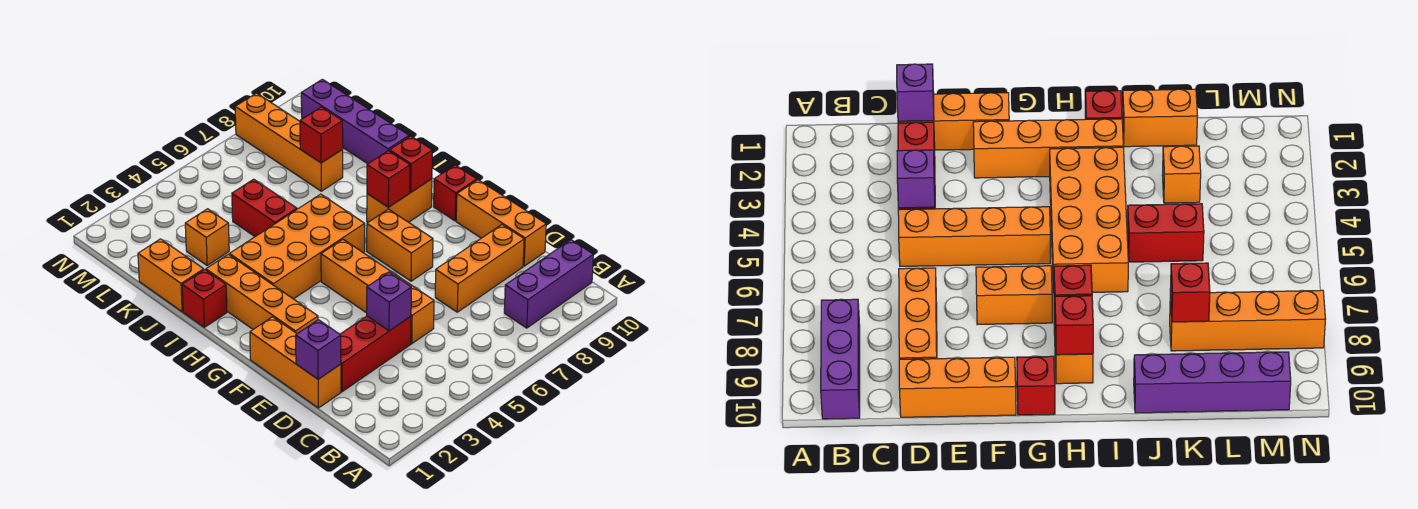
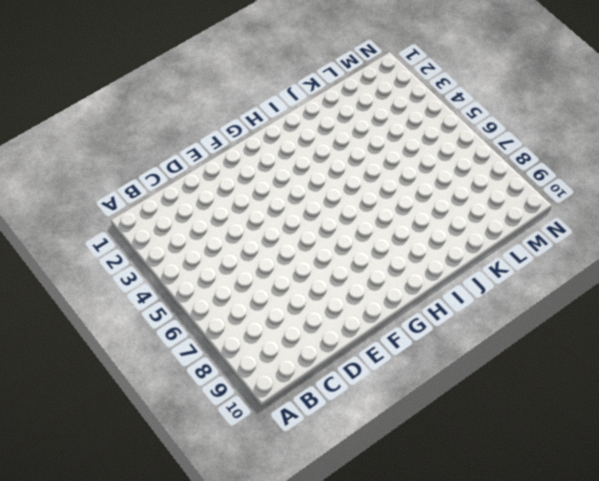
none -> purple 1x3 brick [504,240,593,328]
none -> orange 1x3 brick [250,317,341,408]
none -> red 1x3 brick [340,316,411,392]

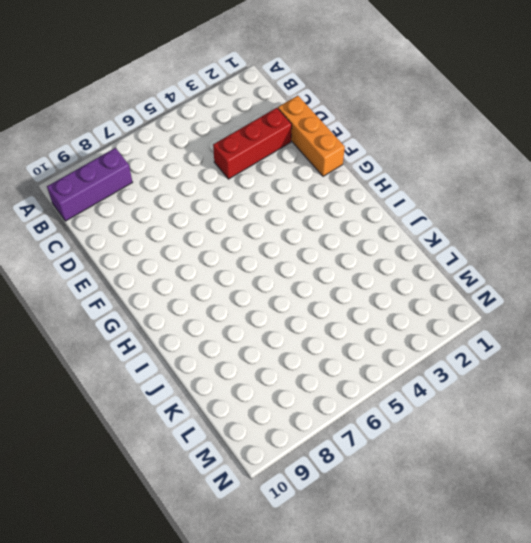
none -> orange 1x4 brick [321,239,434,344]
none -> orange 1x3 brick [435,225,524,312]
none -> orange 1x3 brick [456,180,546,266]

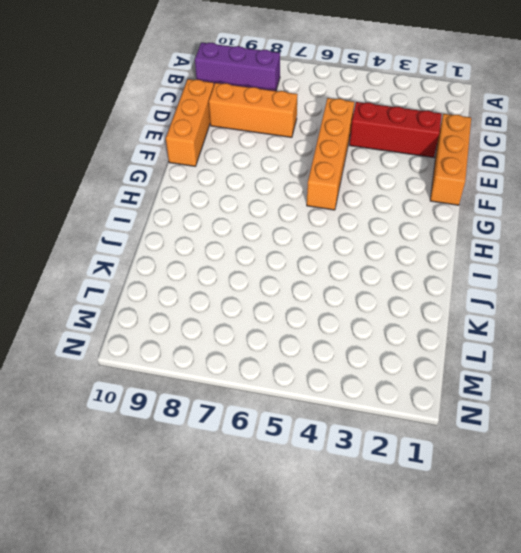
none -> orange 1x4 brick [206,254,318,334]
none -> orange 1x2 brick [367,209,433,281]
none -> red 1x1 brick [434,165,477,221]

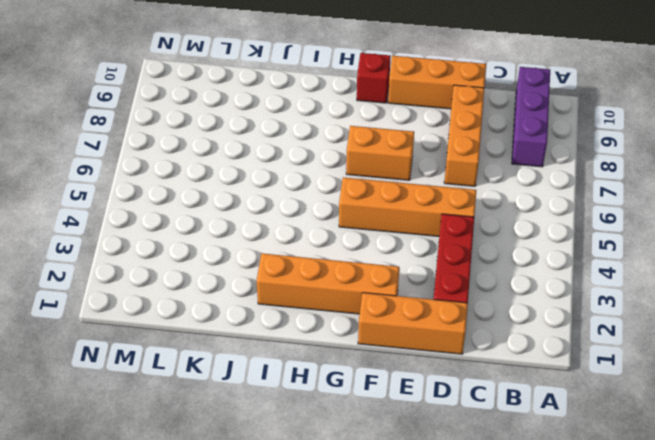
none -> orange 2x4 brick [230,194,365,299]
none -> orange 1x2 brick [367,179,432,222]
none -> red 1x1 brick [182,270,227,327]

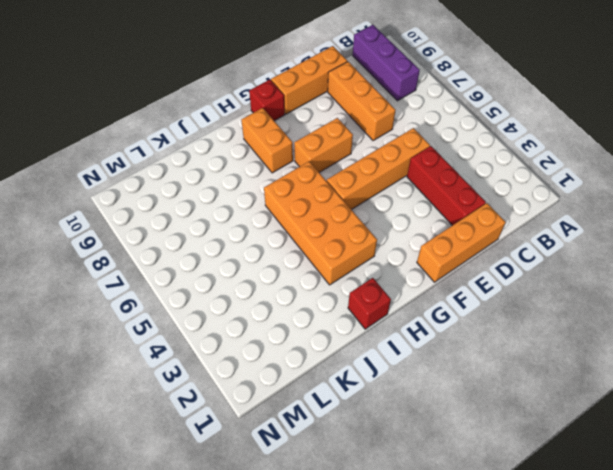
none -> orange 1x4 brick [206,254,318,334]
none -> orange 1x2 brick [138,239,204,312]
none -> red 1x2 brick [232,179,297,237]

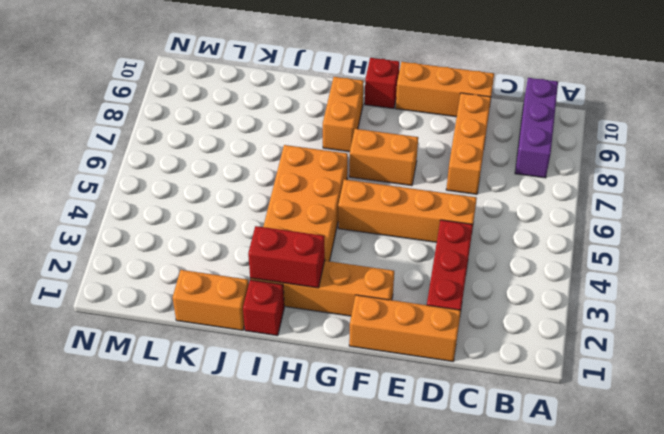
red 1x2 brick [248,226,325,288] -> red 1x2 brick moved to [232,179,297,237]
none -> purple 1x4 brick [301,79,409,164]
none -> orange 1x1 brick [185,209,229,266]
none -> orange 1x4 brick [235,93,343,191]

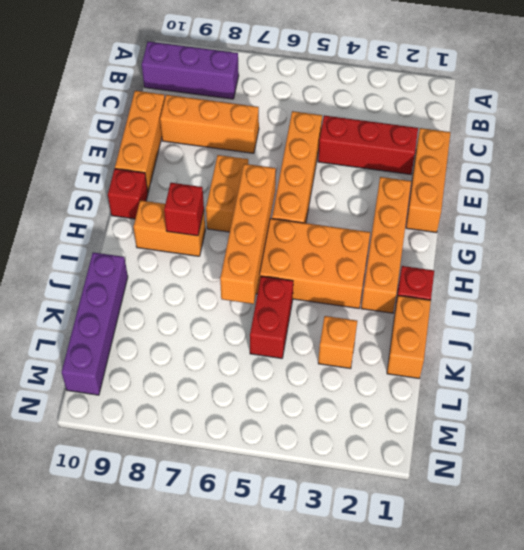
orange 1x4 brick [220,164,276,304] -> orange 1x4 brick moved to [235,93,343,191]
none -> purple 1x1 brick [296,320,341,379]
none -> purple 1x1 brick [367,272,411,331]
none -> red 1x1 brick [390,136,432,192]

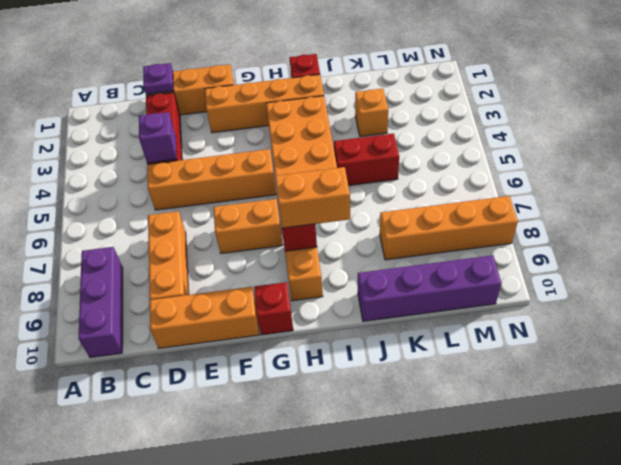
purple 1x1 plate [143,63,174,95] -> purple 1x1 brick [296,320,341,379]
orange 1x2 brick [275,167,350,228] -> orange 1x2 brick moved to [138,239,204,312]
none -> red 1x1 brick [390,136,432,192]
none -> red 1x1 brick [300,107,343,163]

